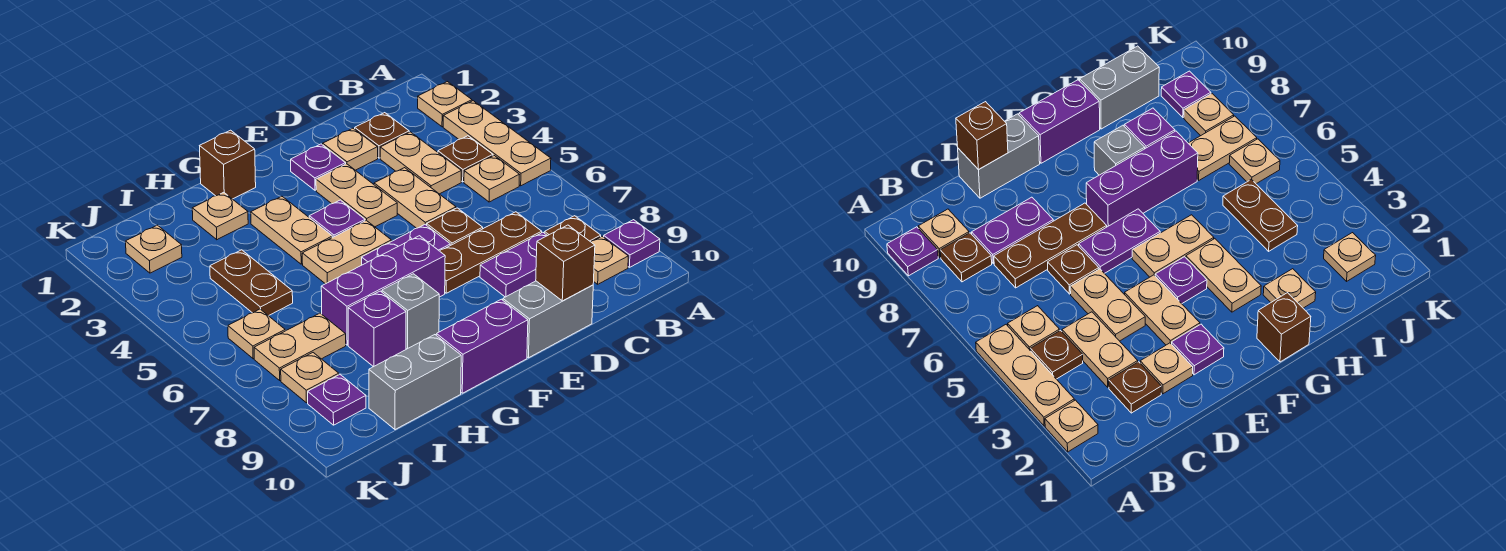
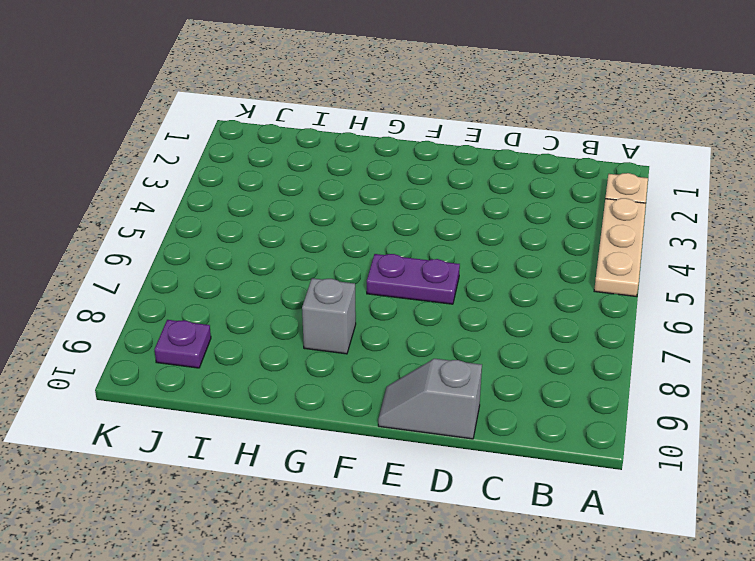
grey 1x2 slope [378,359,482,439] -> grey 1x2 brick [503,281,593,358]
none -> purple 1x1 plate [604,220,660,267]
none -> brown 1x1 plate [438,136,493,182]
none -> tan 1x1 plate [464,156,520,202]
none -> brown 1x1 plate [545,216,601,242]

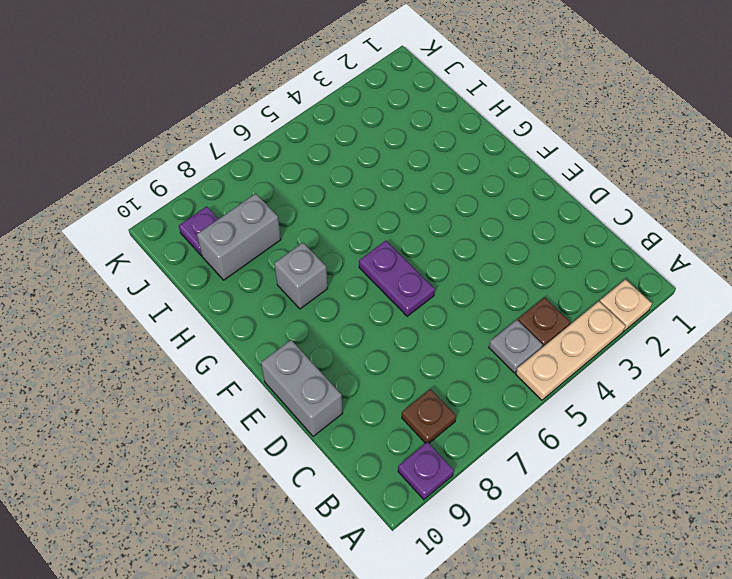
grey 1x1 plate [489,320,543,373] -> tan 1x1 plate [464,156,520,202]
grey 1x2 brick [197,194,281,280] -> grey 1x2 brick turned to [369,335,461,430]
none -> tan 1x1 plate [591,236,628,284]
none -> brown 1x1 plate [355,113,409,158]
none -> tan 1x2 plate [380,132,461,194]
none -> brown 1x3 plate [440,212,542,293]

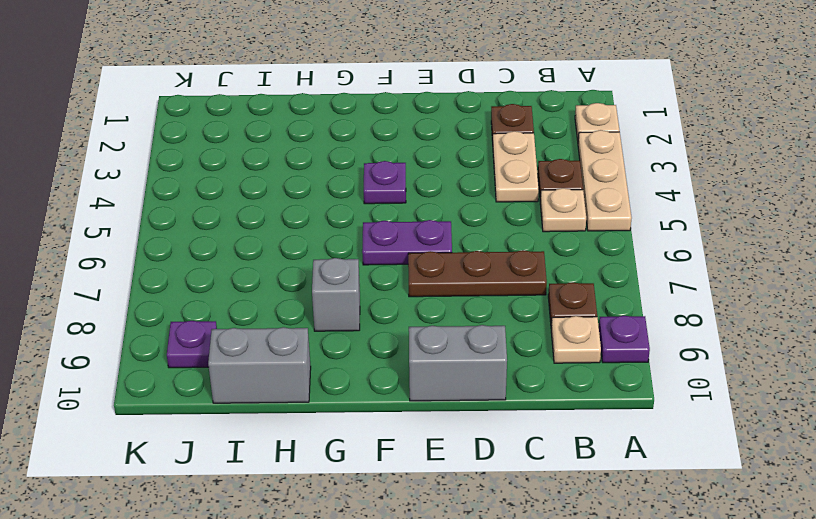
none -> purple 1x2 plate [480,232,547,297]
none -> tan 1x1 plate [323,128,378,170]
none -> tan 1x2 plate [374,168,456,228]
none -> brown 1x1 plate [427,208,483,245]

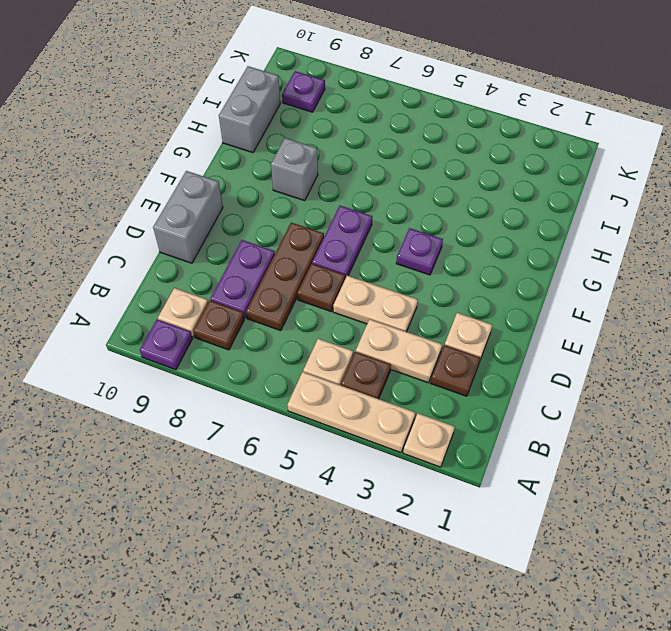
none -> purple 1x1 plate [291,144,346,190]
none -> tan 1x2 plate [316,164,397,227]
none -> tan 1x2 plate [302,220,391,284]
none -> purple 1x3 brick [321,236,445,345]

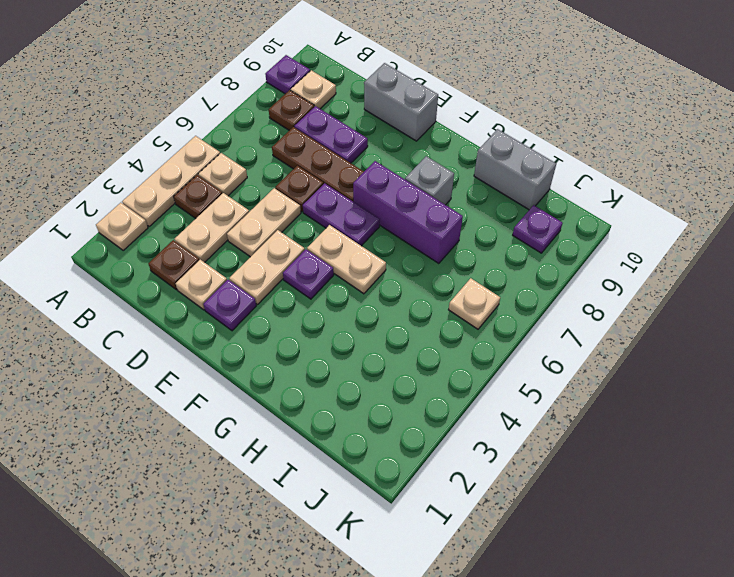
none -> purple 1x2 brick [436,299,528,393]
none -> brown 1x1 brick [200,130,256,199]
none -> tan 1x2 plate [251,196,332,264]
none -> tan 1x1 plate [192,192,248,240]

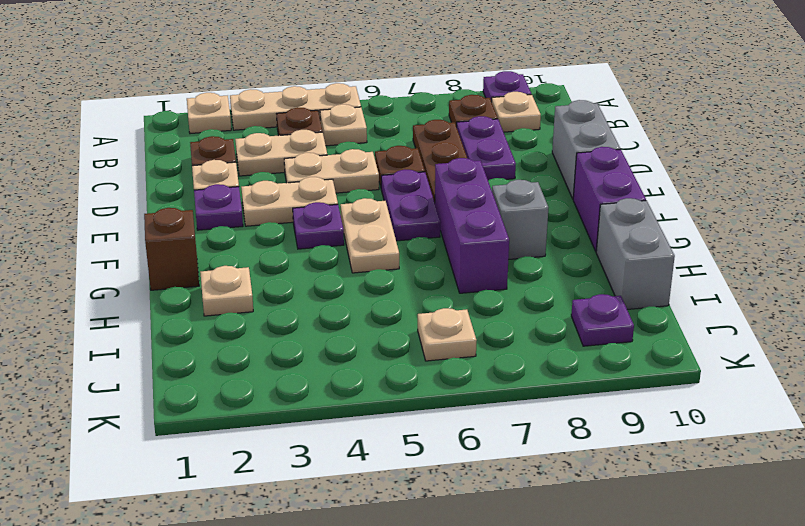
none -> tan 1x2 plate [251,196,332,264]
none -> purple 1x1 brick [348,291,406,367]
none -> brown 1x2 plate [210,250,293,316]
none -> tan 1x2 plate [254,313,346,380]

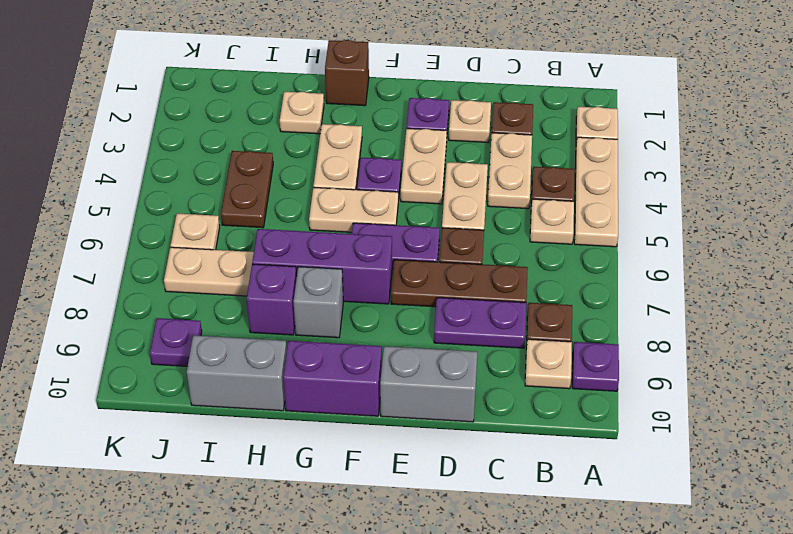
none -> tan 1x1 plate [126,225,182,273]
none -> tan 1x1 plate [281,353,339,403]
none -> brown 1x1 brick [536,225,595,301]

